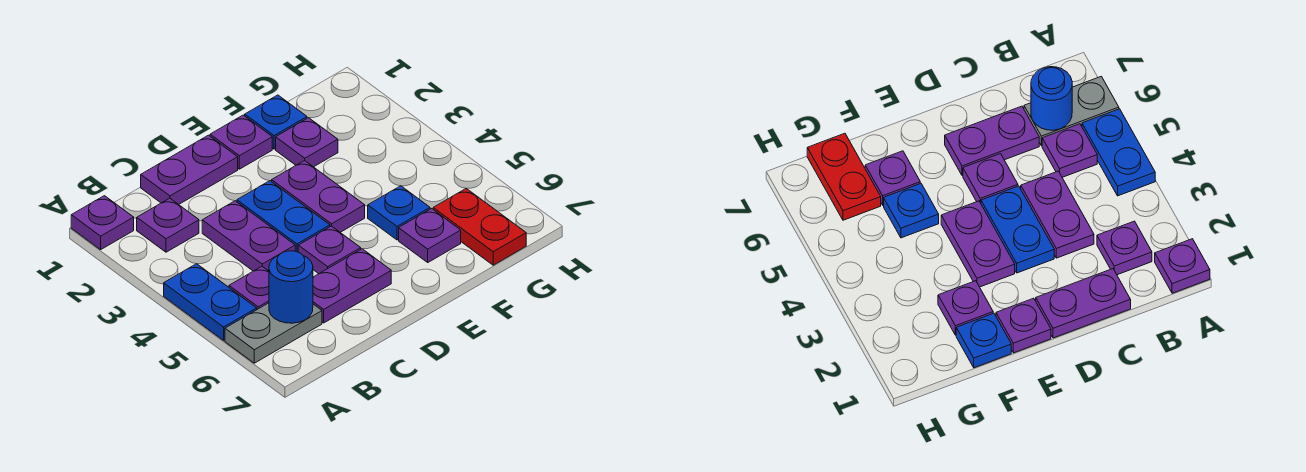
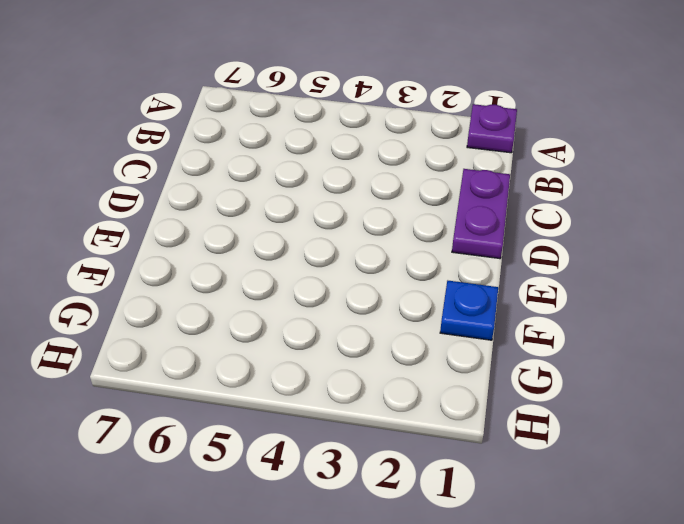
none -> blue 1x2 plate [164,264,257,340]
none -> grey 1x2 plate [225,303,322,363]
none -> purple 1x1 plate [137,198,199,252]

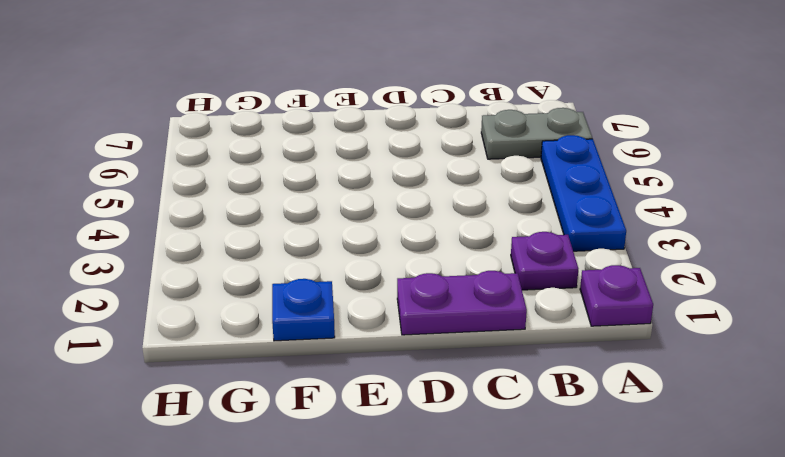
blue 1x3 plate [541,135,626,251] -> blue 1x2 plate [164,264,257,340]
none -> purple 1x1 plate [229,267,269,309]
none -> purple 1x2 plate [202,201,295,271]
none -> purple 1x2 plate [313,249,391,323]

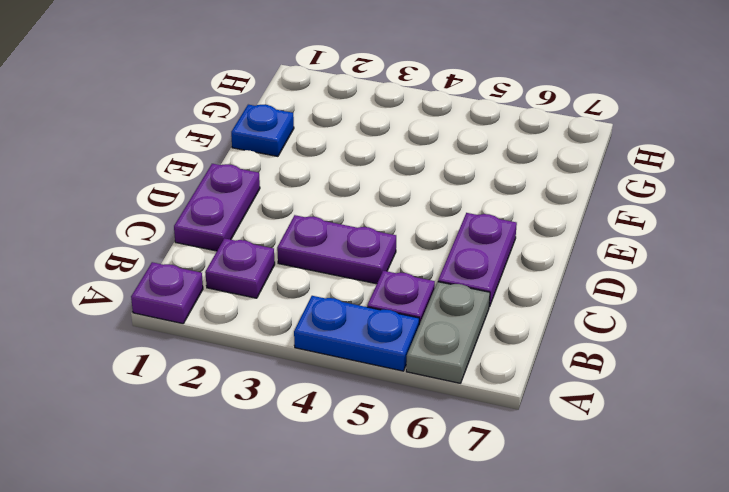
none -> blue 1x2 plate [237,181,330,252]
none -> purple 1x1 plate [298,226,361,274]
none -> purple 1x1 plate [210,115,272,169]

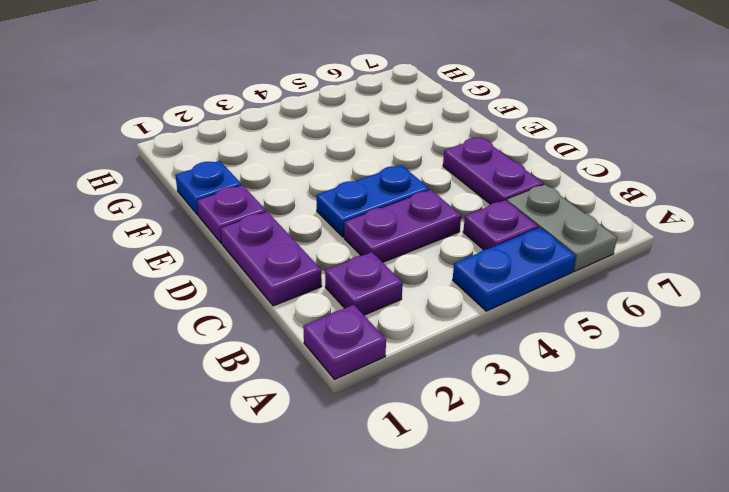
none -> purple 1x1 plate [298,226,361,274]
none -> purple 1x2 plate [272,161,365,232]
none -> purple 1x1 plate [276,118,338,167]

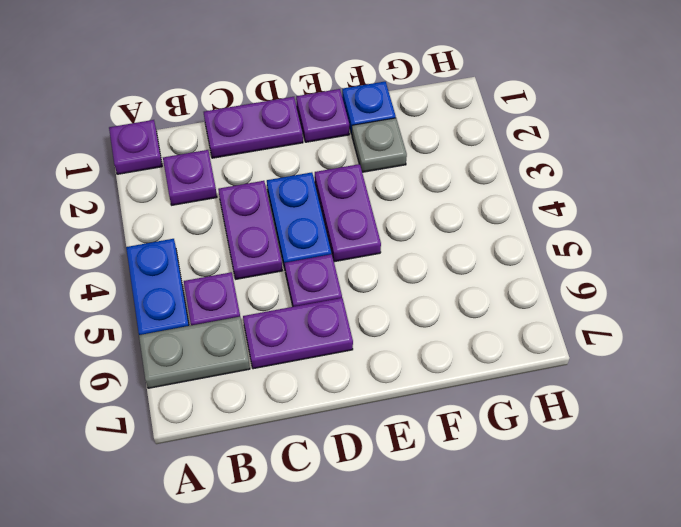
grey 1x1 plate [352,118,407,172] -> purple 1x1 plate [276,118,338,167]
none -> blue 1x1 plate [368,186,430,240]
none -> purple 1x1 plate [399,209,461,262]
none -> red 1x2 plate [433,188,526,265]

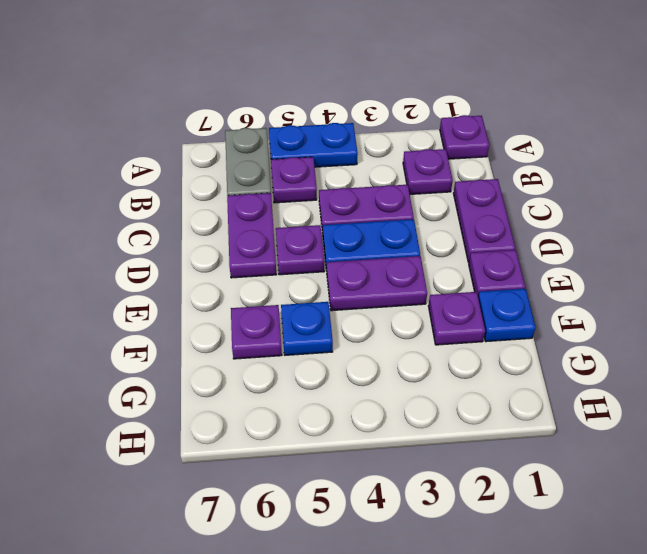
none -> red 1x2 plate [433,188,526,265]
none -> blue 1x1 round brick [269,251,313,323]

